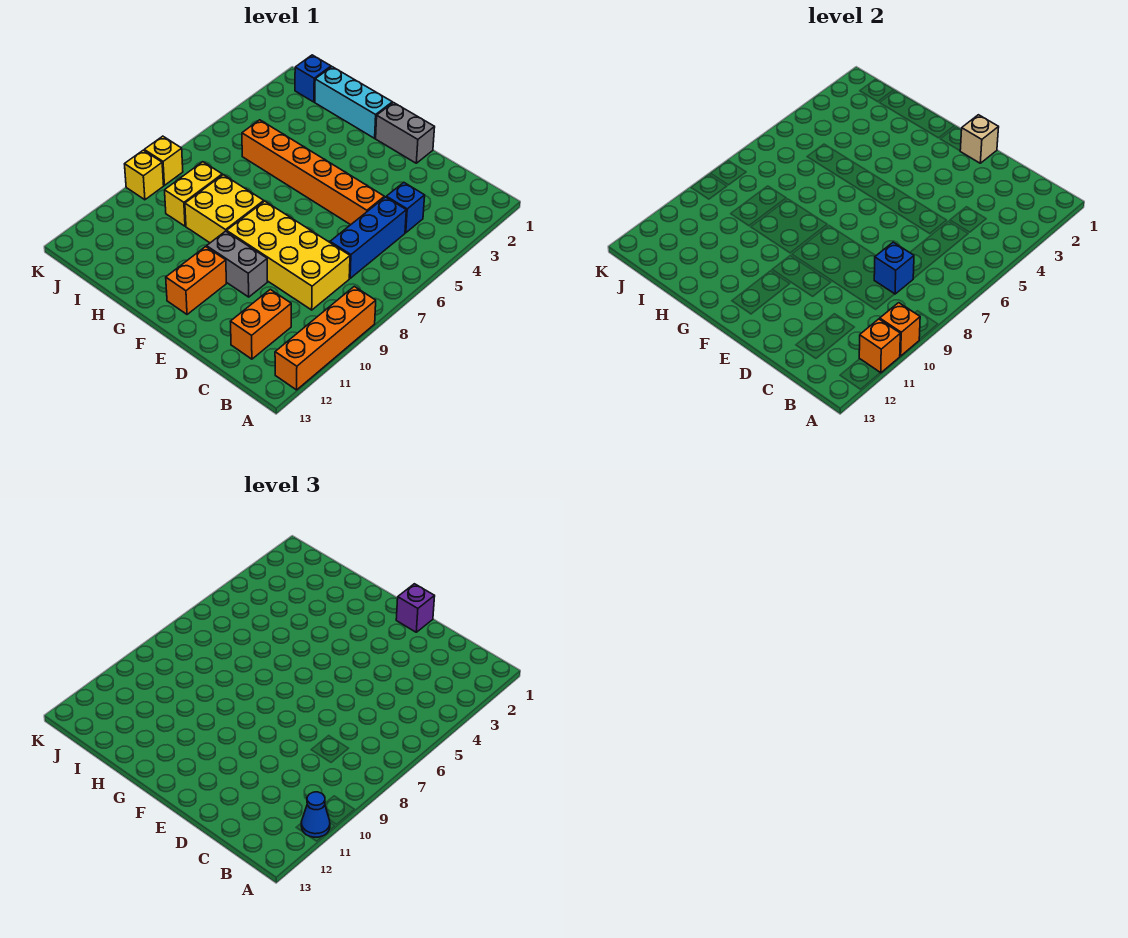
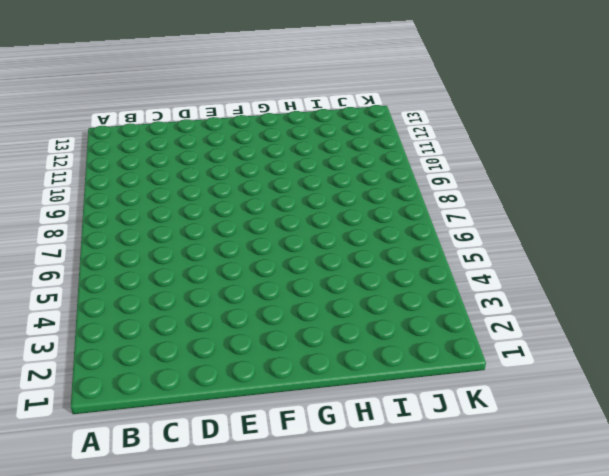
none -> orange 1x4 brick [275,286,376,390]
none -> blue 1x1 brick [386,183,425,233]
none -> blue 1x3 brick [330,197,406,278]

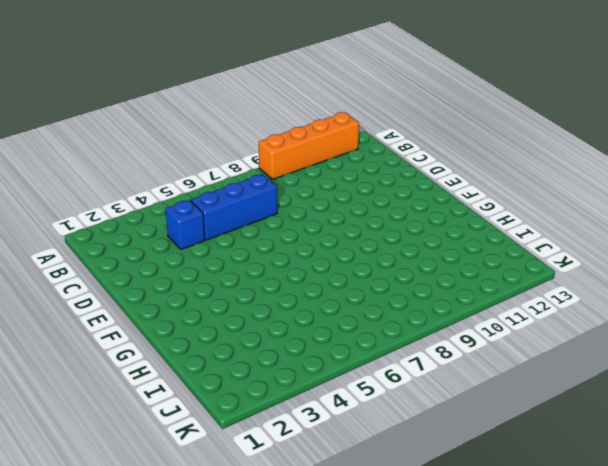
none -> yellow 2x4 brick [227,201,350,310]
none -> orange 1x2 brick [230,289,291,359]
none -> orange 1x6 brick [242,120,384,225]

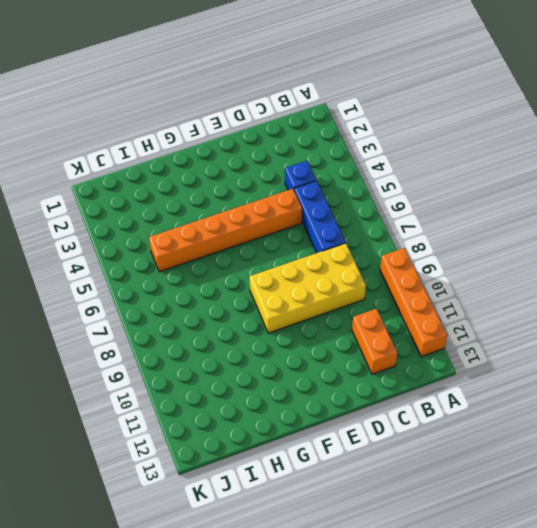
none -> grey 1x2 brick [376,103,435,163]
none -> grey 1x2 brick [207,231,267,297]
none -> orange 1x2 brick [166,247,226,314]

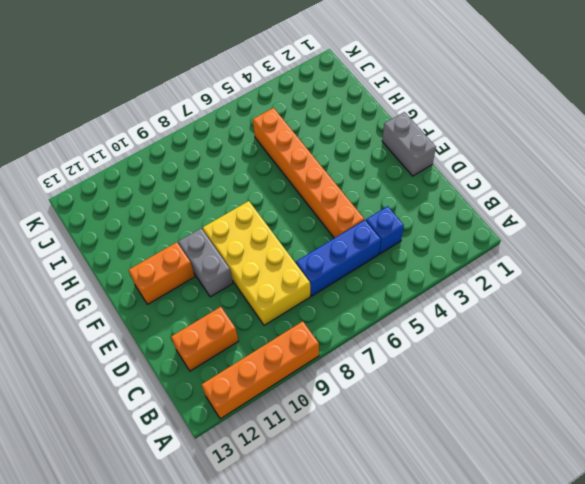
none -> cyan 1x3 brick [315,67,392,138]
none -> yellow 2x2 brick [185,175,264,243]
none -> yellow 1x2 brick [165,162,222,226]

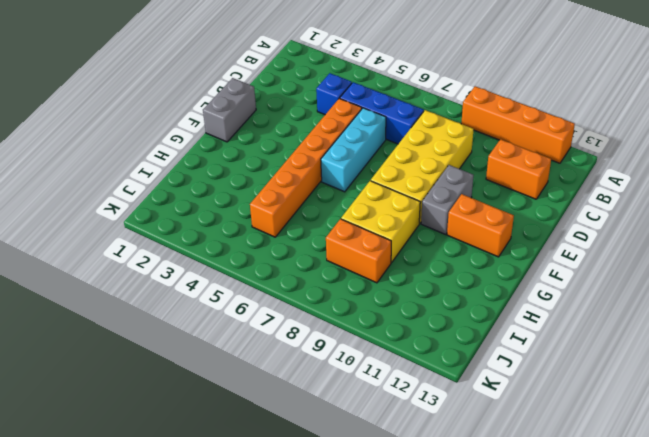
cyan 1x3 brick [321,108,386,192] -> cyan 1x3 brick moved to [315,67,392,138]
orange 1x2 brick [326,219,391,283] -> yellow 1x2 brick [165,162,222,226]
none -> blue 1x1 brick [295,55,331,102]
none -> yellow 1x1 brick [144,136,183,185]
none -> yellow 1x1 brick [125,150,164,200]

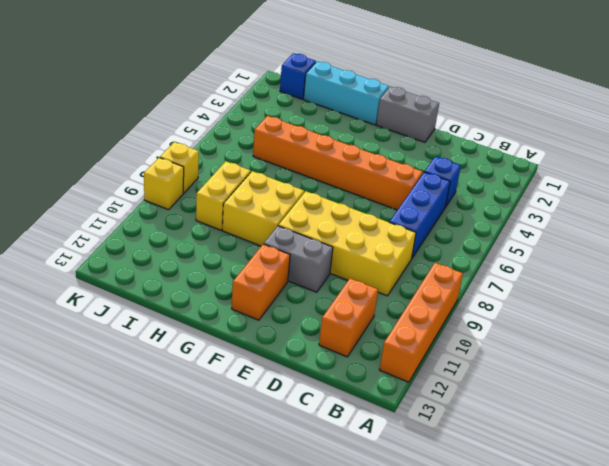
none -> orange 1x1 brick [880,303,920,356]
none -> orange 1x1 brick [859,319,900,373]
none -> blue 1x1 brick [874,242,914,294]

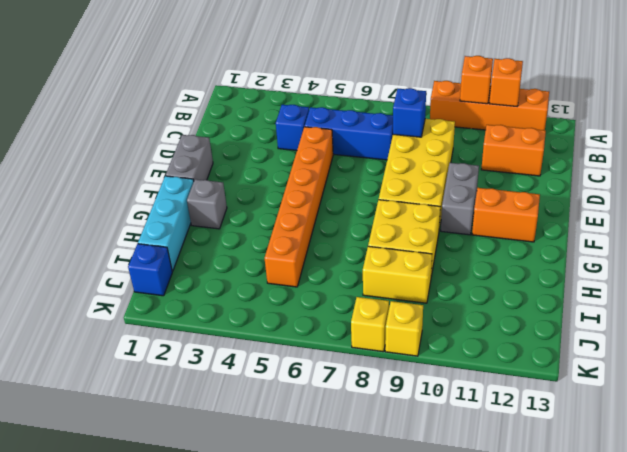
grey 1x1 brick [187,179,227,229] -> none
none -> tan 1x1 brick [960,115,999,163]
none -> blue 1x1 cone [301,792,330,837]
none -> purple 1x1 brick [396,584,435,632]

